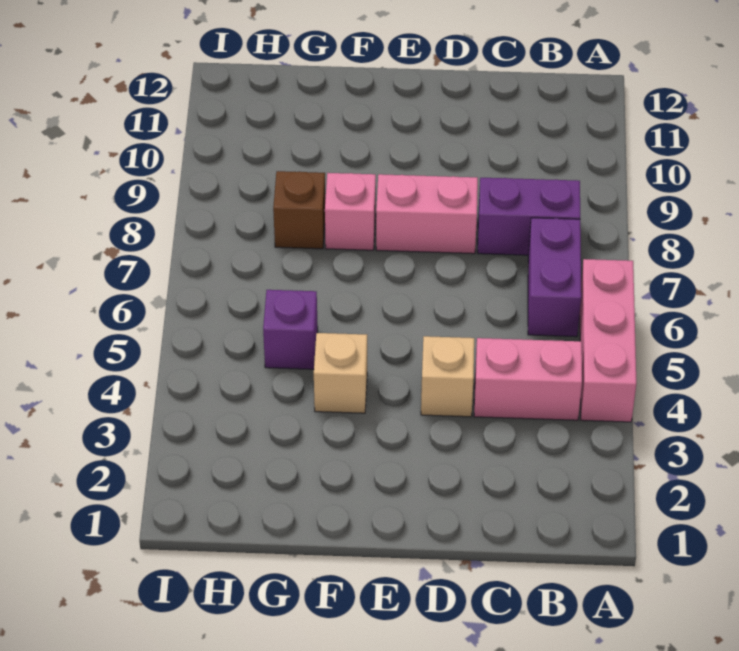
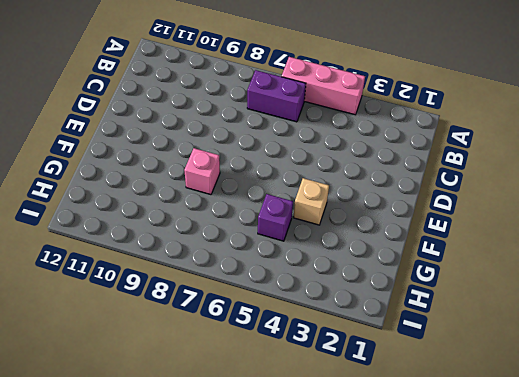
none -> pink 1x2 brick [474,338,582,420]
none -> purple 1x2 brick [478,178,580,255]

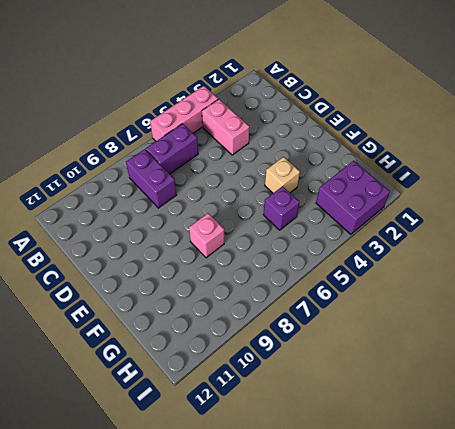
purple 2x2 brick [316,161,390,234] -> none
none -> tan 1x1 brick [421,336,474,417]
none -> pink 1x2 brick [376,174,478,254]

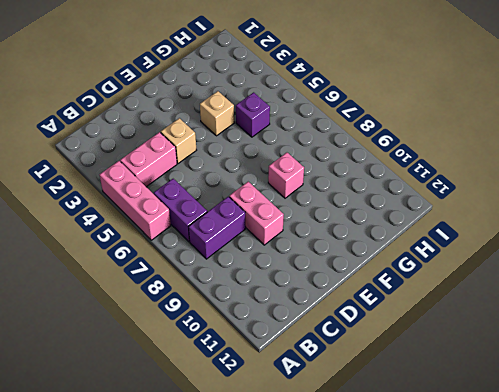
pink 1x2 brick [229,182,284,245] -> pink 1x2 brick turned to [376,174,478,254]
none -> brown 1x1 brick [273,171,325,249]

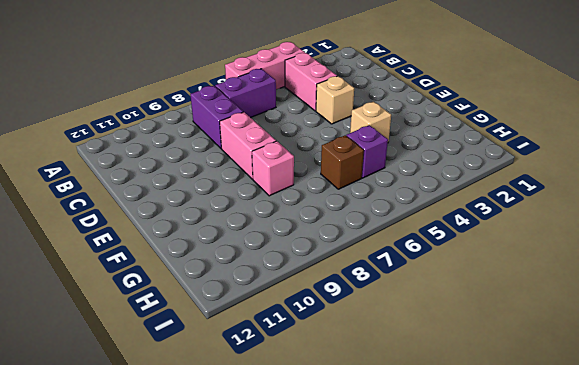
brown 1x1 brick [321,135,364,189] -> brown 1x1 brick moved to [273,171,325,249]

